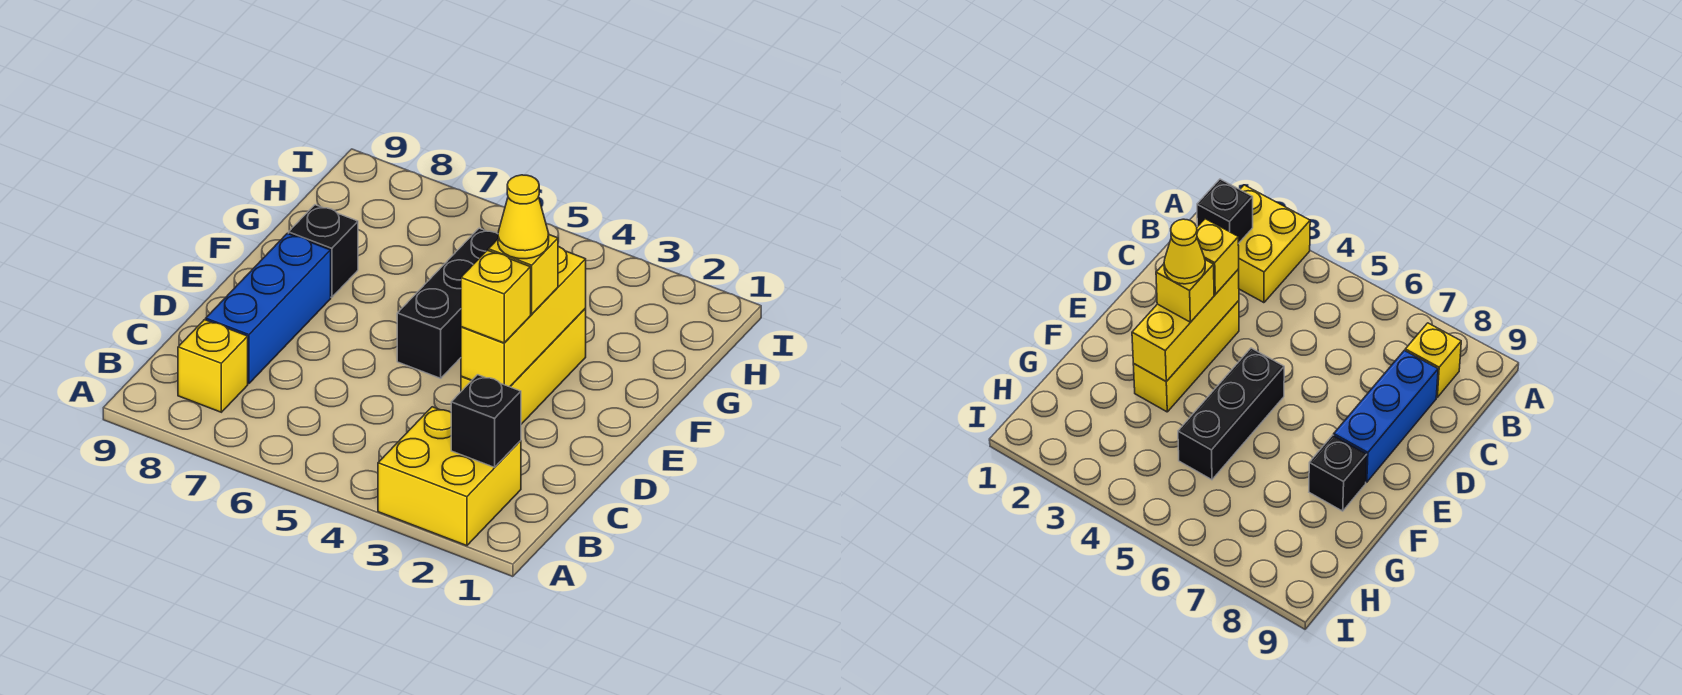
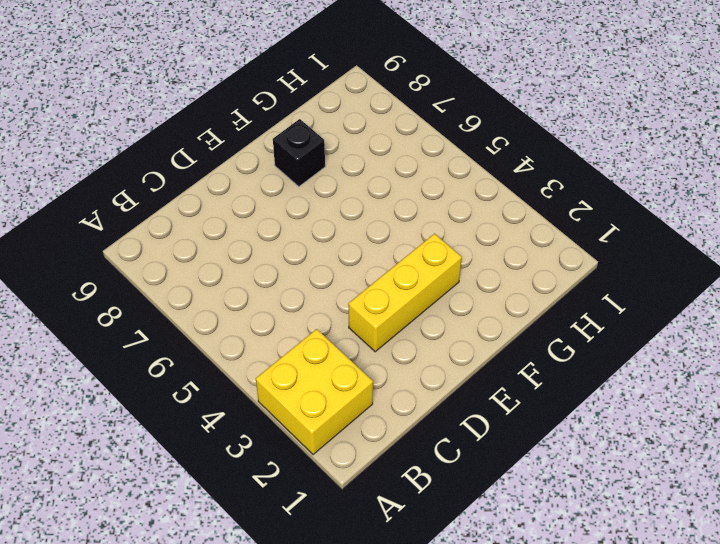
none -> yellow 1x1 brick [178,320,248,412]
none -> blue 1x3 brick [206,233,331,384]

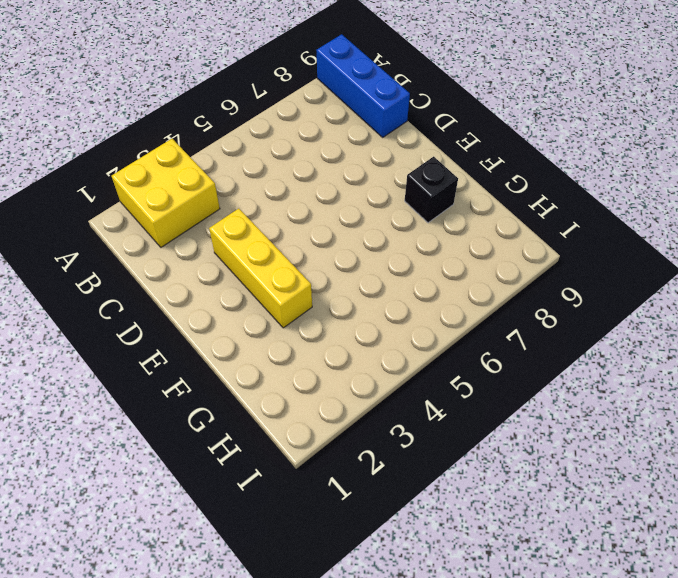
blue 1x3 brick [316,34,410,137] -> blue 1x3 brick moved to [206,233,331,384]
none -> yellow 1x1 brick [178,320,248,412]
none -> black 1x3 brick [397,228,498,378]

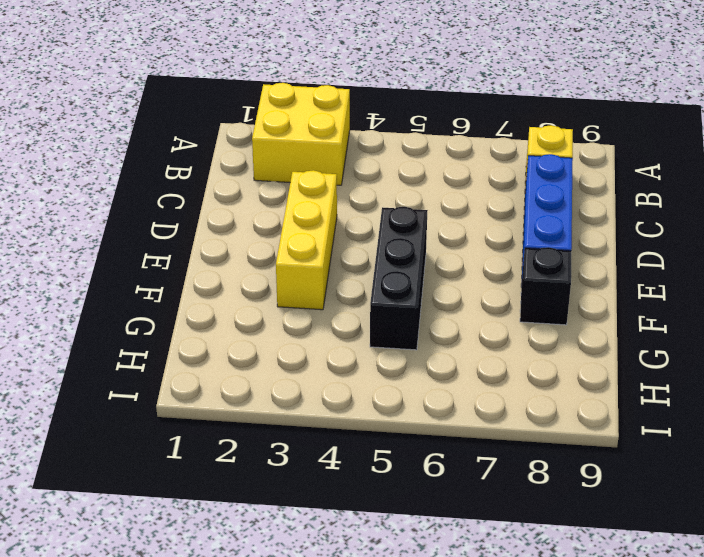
none -> black 1x1 brick [451,375,521,467]
none -> yellow 1x3 brick [461,247,586,387]

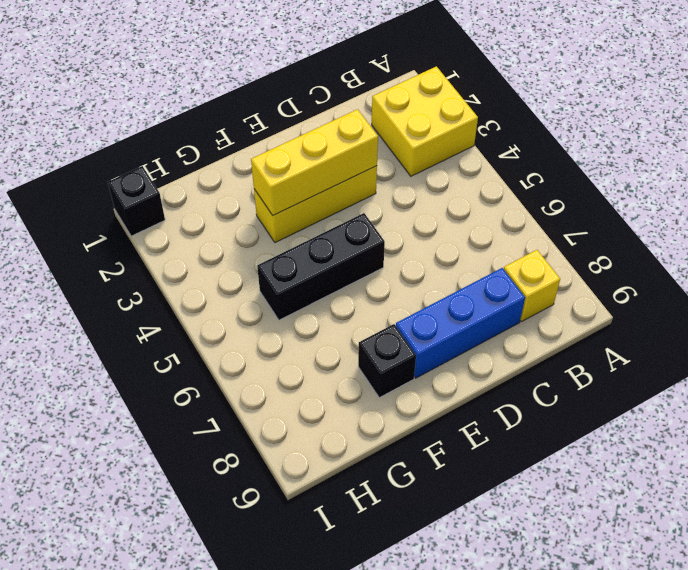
black 1x1 brick [108,166,165,236] -> black 1x1 brick moved to [451,375,521,467]
none -> yellow 1x1 brick [461,250,531,343]
none -> yellow 1x1 brick [488,235,558,314]

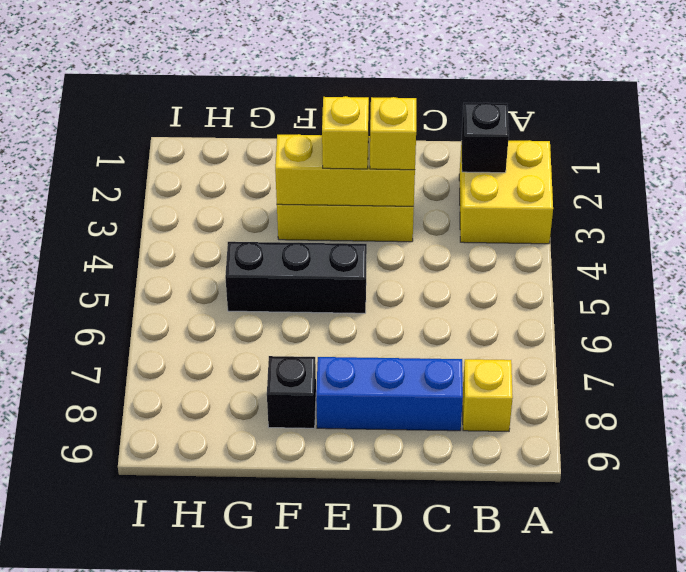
none -> yellow 1x1 cone [498,175,549,259]

